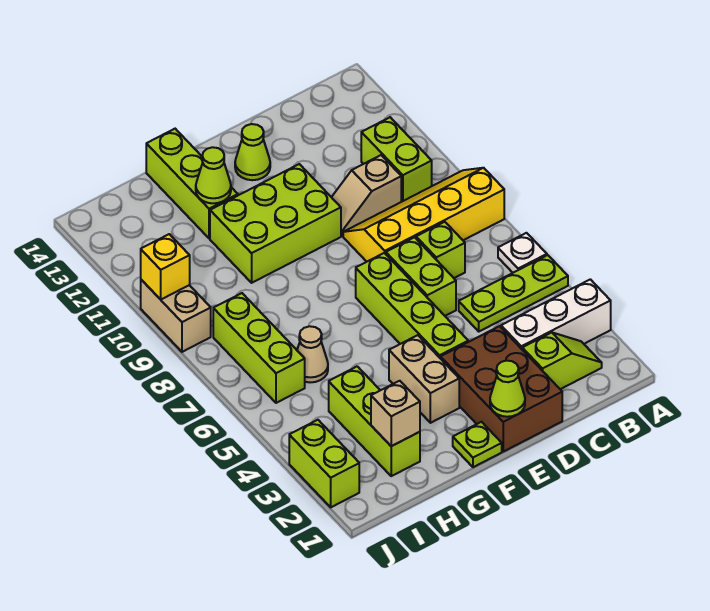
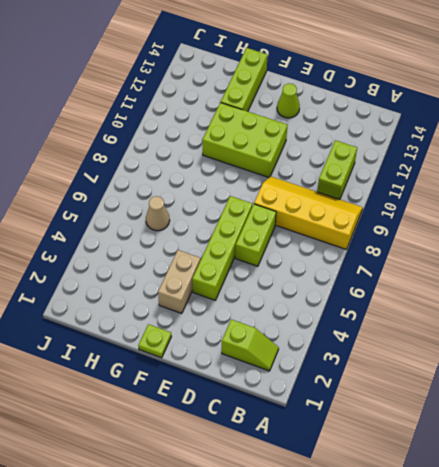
none -> white 1x3 brick [501,279,611,349]
none -> lime 1x3 plate [459,255,568,331]
none -> white 1x1 plate [498,233,547,273]

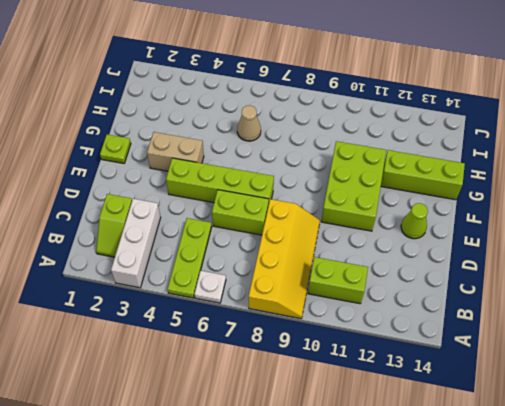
none -> lime 1x1 brick [416,222,465,278]
none -> tan 1x2 slope [332,155,401,236]
none -> brown 2x3 brick [441,326,562,452]

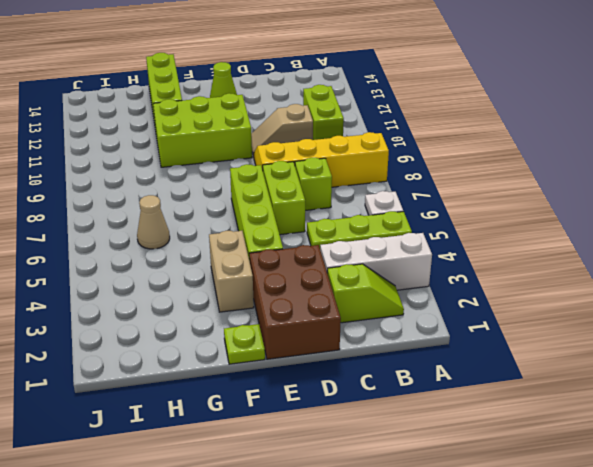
none -> lime 1x3 brick [329,366,420,476]
none -> lime 1x3 brick [213,293,305,403]
none -> lime 1x2 brick [289,420,359,507]

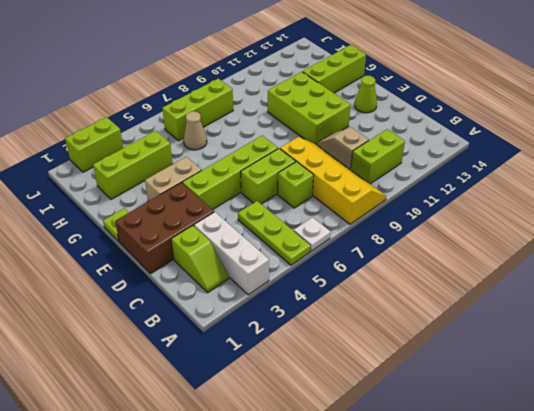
none -> tan 1x2 brick [141,280,211,352]
none -> lime 1x1 cone [490,361,525,417]
none -> lime 1x1 cone [196,147,231,203]

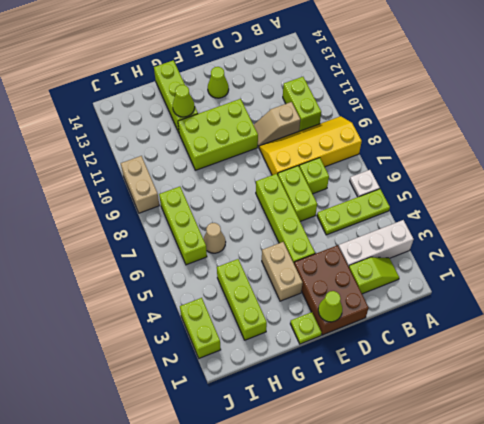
none -> tan 1x1 brick [371,381,420,446]
none -> yellow 1x1 brick [141,234,190,299]

